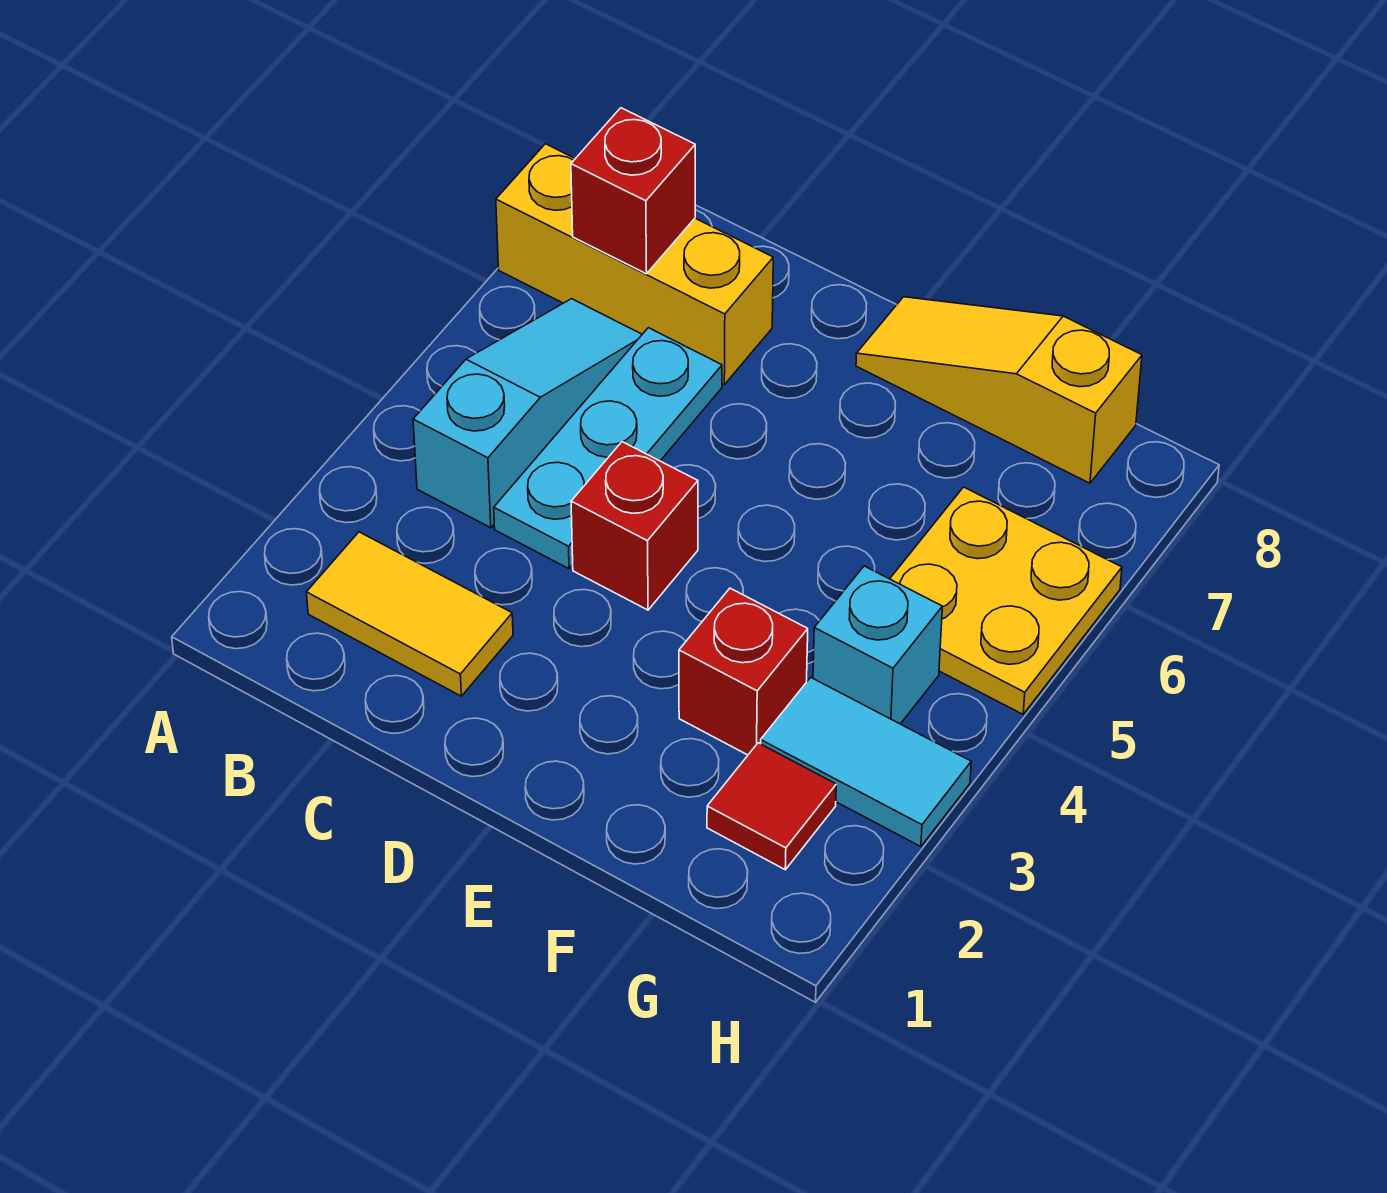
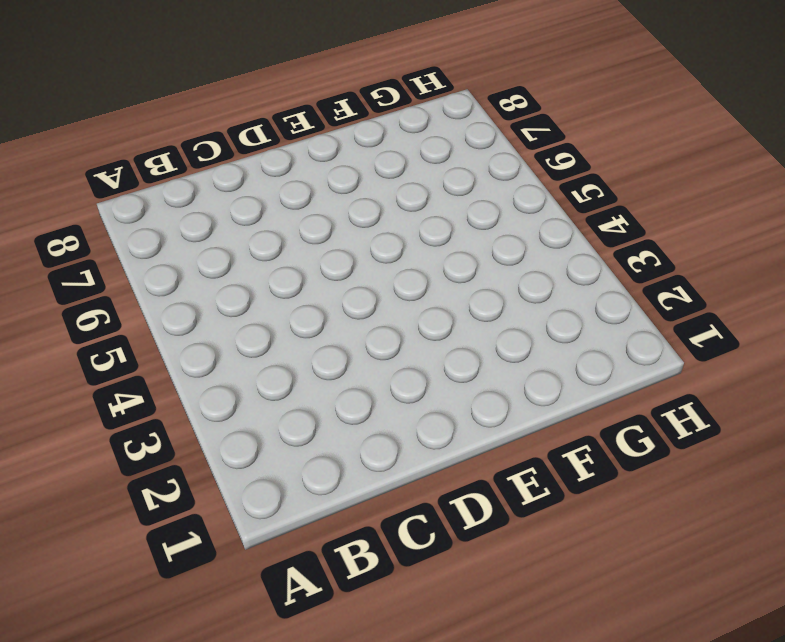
none -> yellow 1x3 brick [496,144,773,384]
none -> yellow 1x2 tile [306,532,513,696]
none -> cyan 1x3 slope [413,299,642,528]

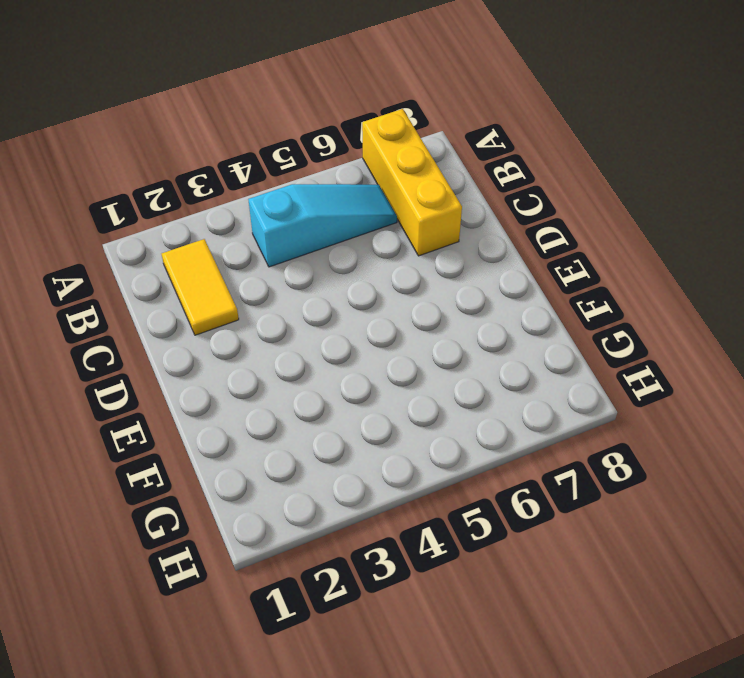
none -> cyan 1x3 plate [494,328,722,569]
none -> red 1x1 brick [571,442,698,610]
none -> yellow 1x3 slope [856,297,1142,483]

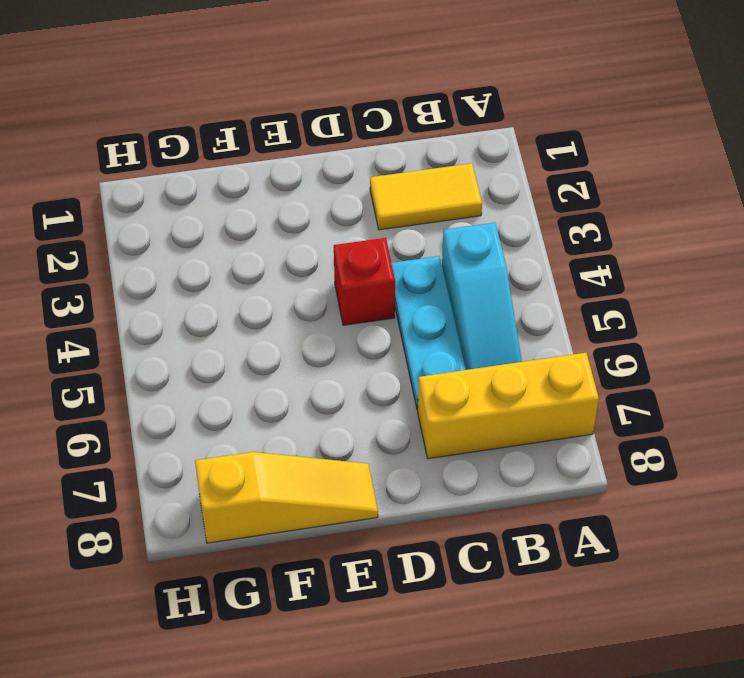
none -> red 1x1 brick [679,588,808,755]
none -> red 1x1 tile [707,743,836,870]
none -> cyan 1x2 tile [761,677,971,847]

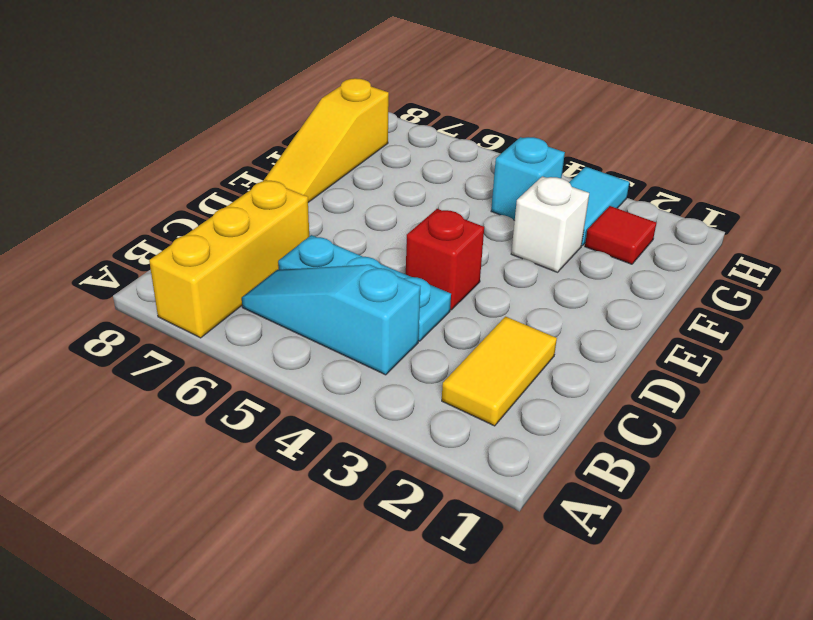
white 1x1 brick [511,176,589,272] -> red 1x1 brick [679,588,808,755]
none -> yellow 2x2 plate [890,487,1122,714]
none -> red 1x1 brick [571,108,695,274]

